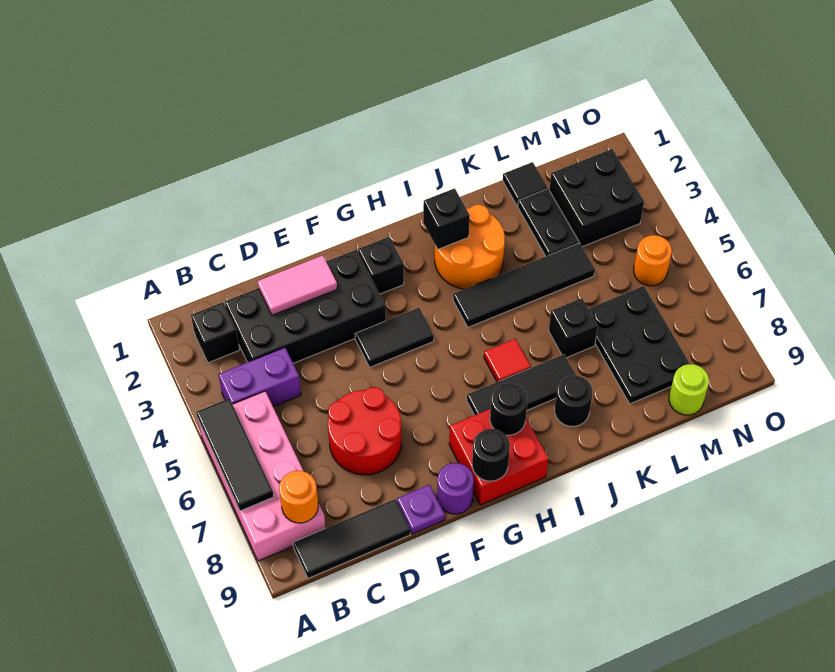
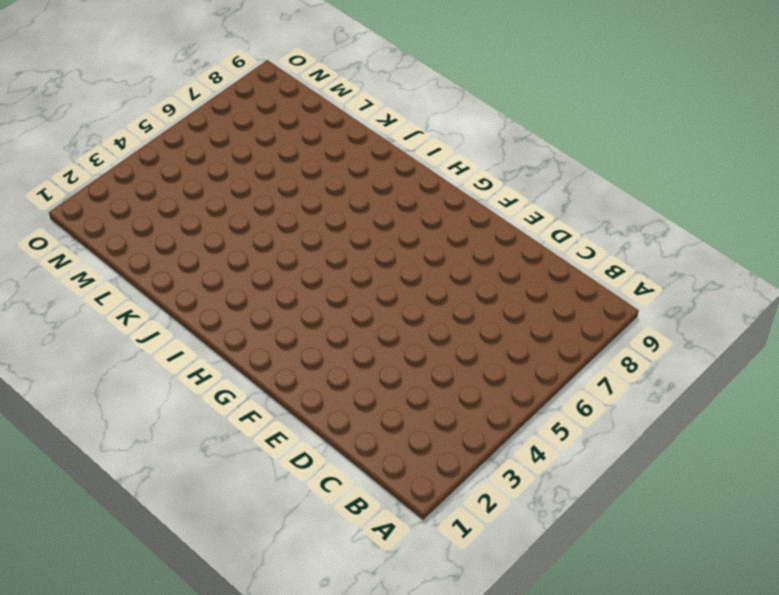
none -> pink 2x4 brick [198,391,326,561]
none -> black 1x1 brick [191,302,240,363]
none -> purple 1x2 brick [218,347,301,407]

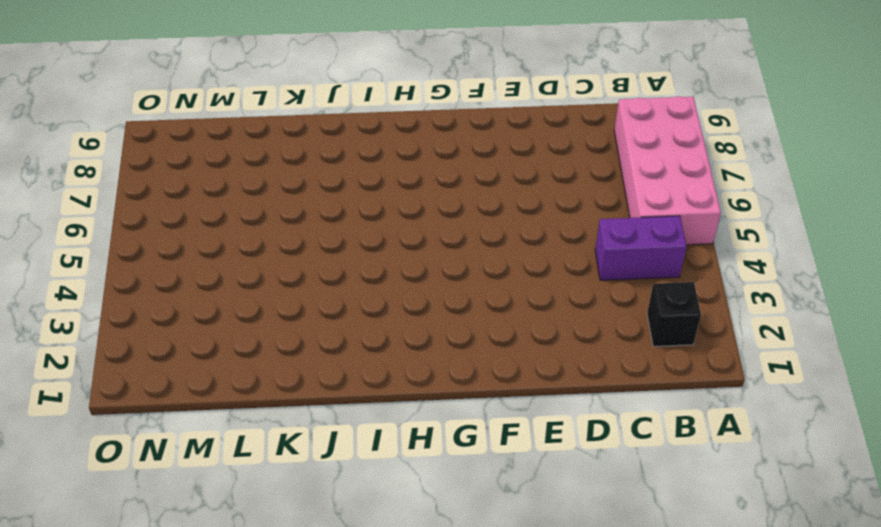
none -> black 1x3 tile [293,499,410,578]
none -> black 2x4 brick [225,250,386,363]
none -> red 2x2 round brick [328,387,401,475]

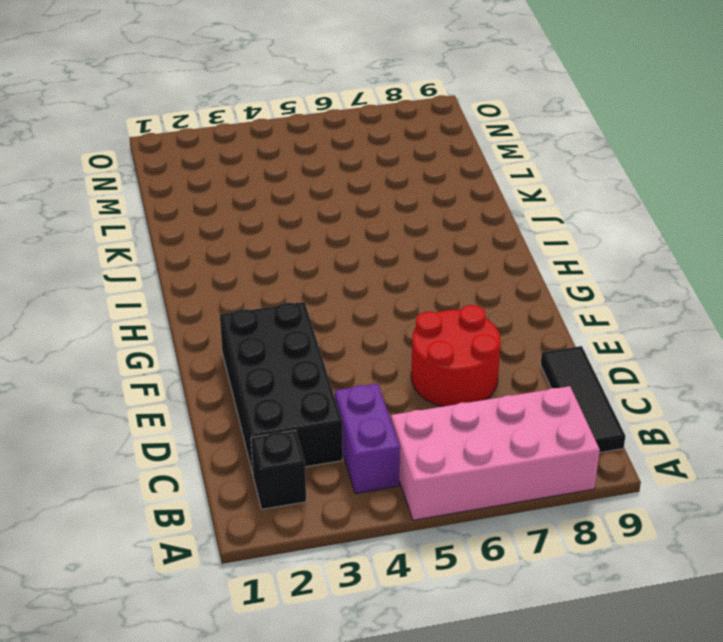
none -> purple 1x1 plate [397,485,445,534]
none -> black 1x2 tile [355,308,434,367]
none -> purple 1x1 round brick [437,463,474,514]

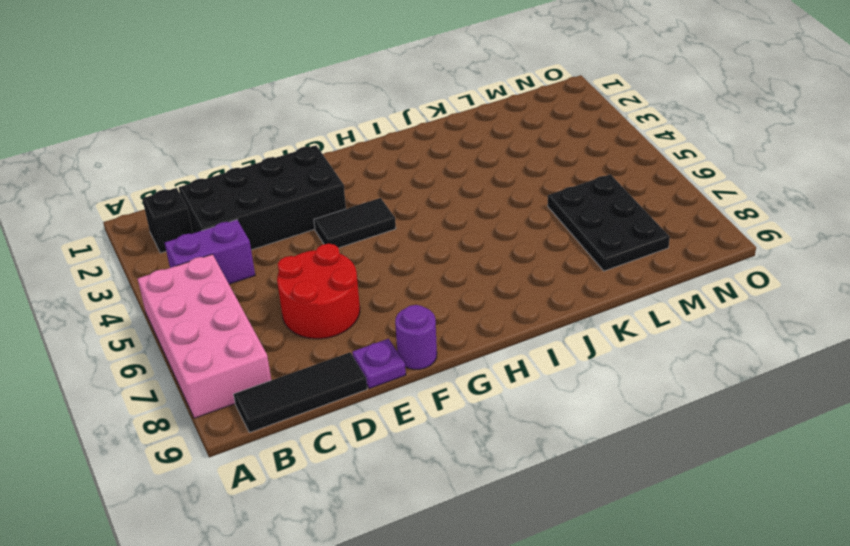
none -> black 1x1 brick [358,237,404,294]
none -> red 2x2 brick [449,409,548,505]
none -> black 1x3 tile [467,355,576,415]

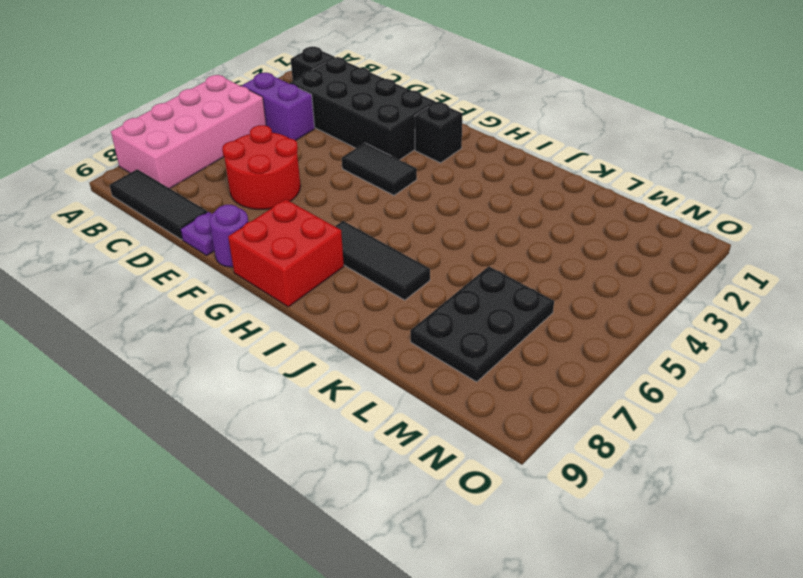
none -> orange 2x2 round brick [435,205,505,289]
none -> black 1x4 tile [453,243,595,327]
none -> red 1x1 tile [484,339,531,382]

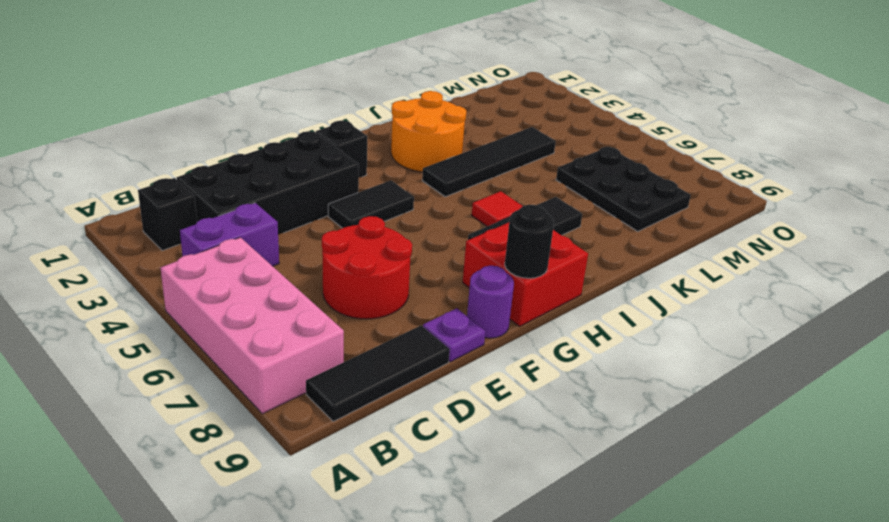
none -> black 1x1 round brick [555,376,592,426]
none -> black 1x1 brick [549,298,598,358]
none -> black 1x1 tile [503,162,547,206]

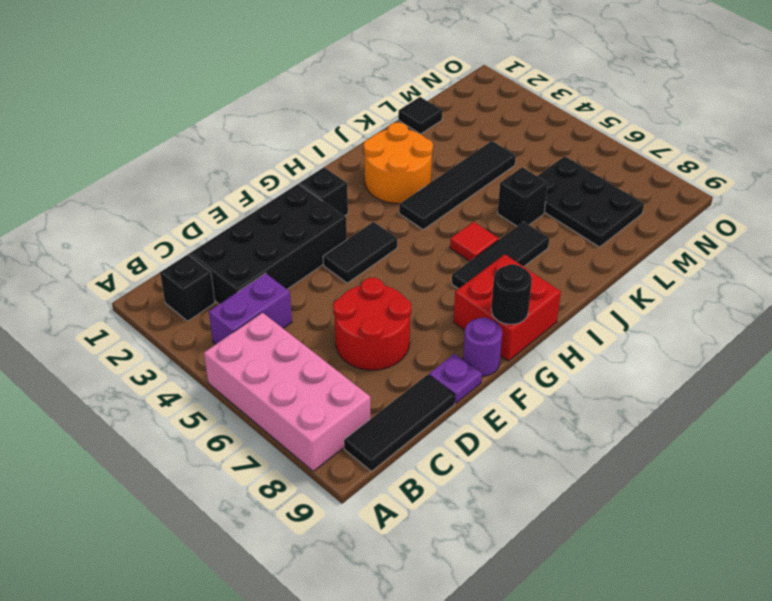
none -> black 1x1 round brick [555,376,592,426]
none -> black 1x2 plate [518,189,579,256]
none -> black 2x2 brick [549,149,644,247]

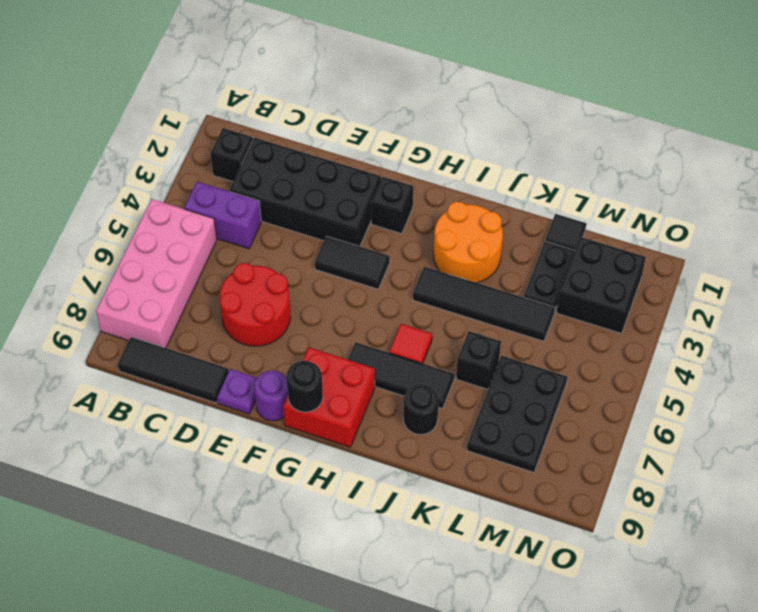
none -> lime 1x1 round brick [669,364,709,415]
none -> orange 1x1 round brick [634,235,672,286]
none -> black 1x3 tile [196,398,274,511]

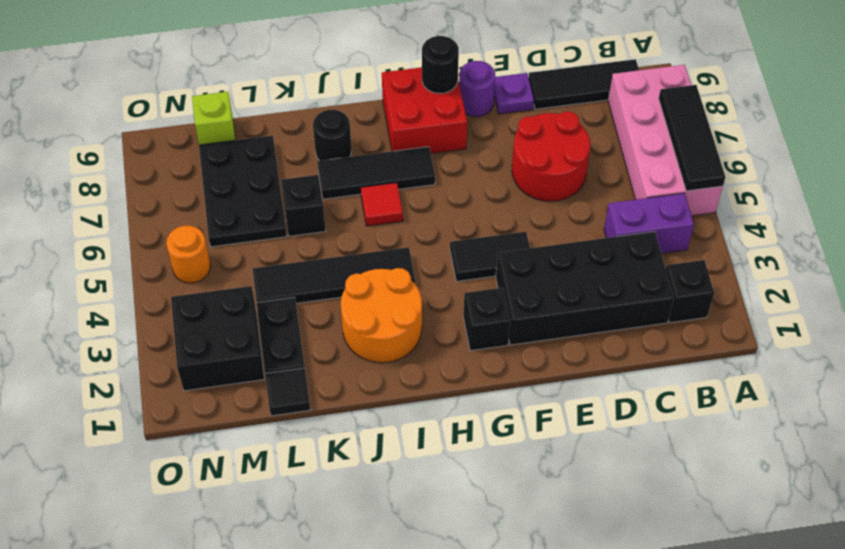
lime 1x1 brick [192,92,235,145] -> lime 1x1 round brick [669,364,709,415]
none -> orange 1x1 round brick [279,471,318,523]
none -> pink 1x2 tile [258,255,337,315]
none -> black 1x1 round brick [490,383,528,435]

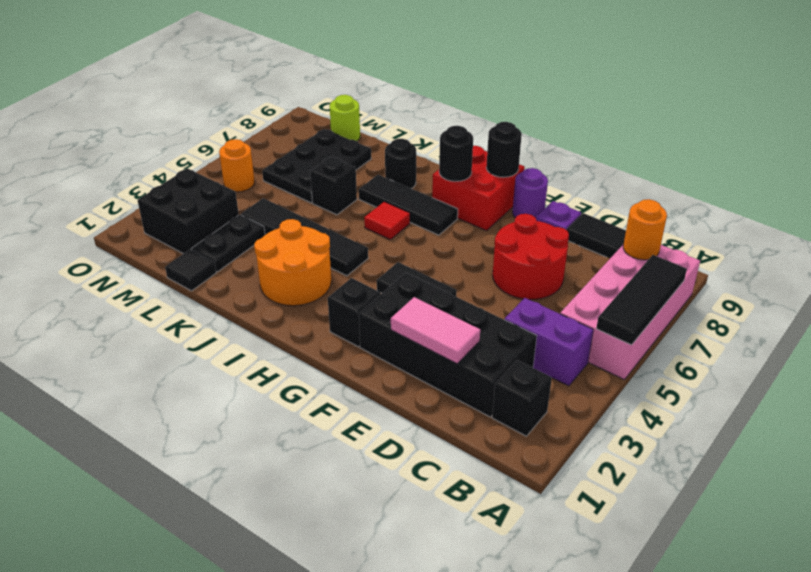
none -> black 1x1 brick [423,188,470,249]

